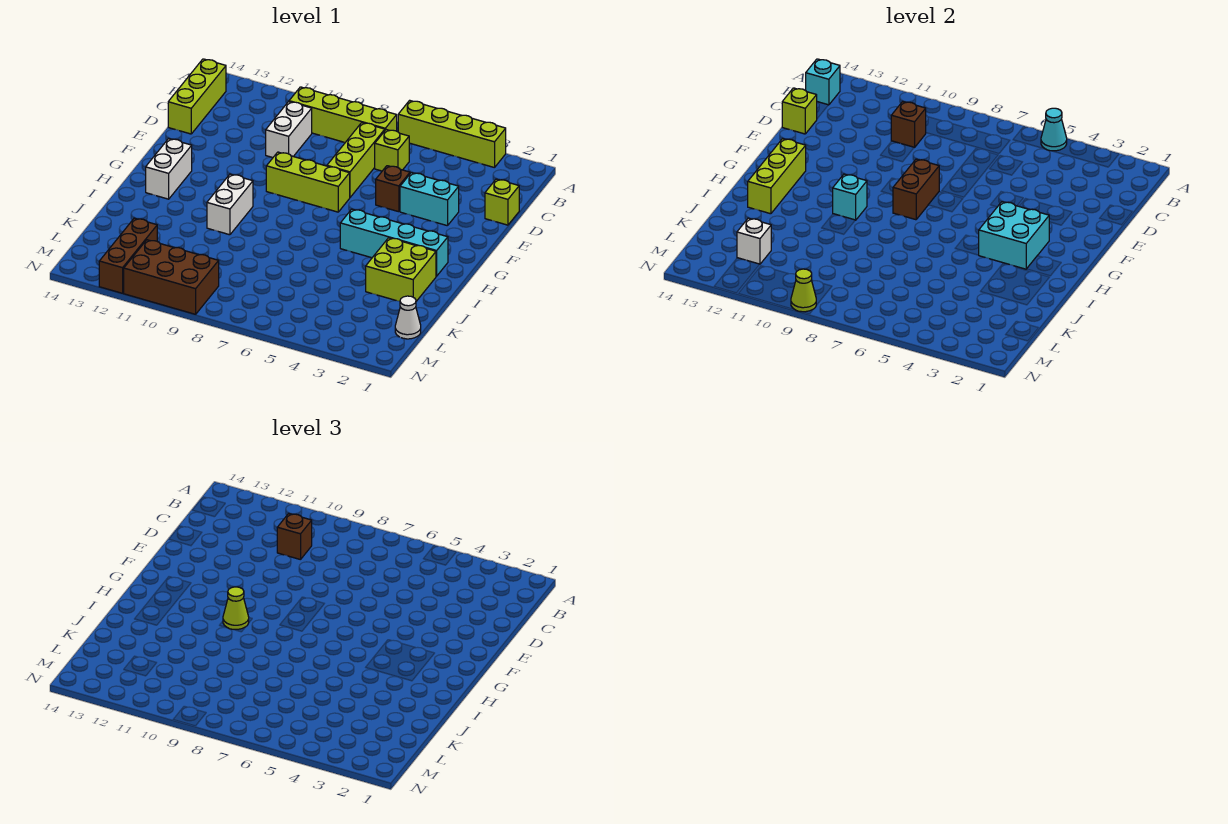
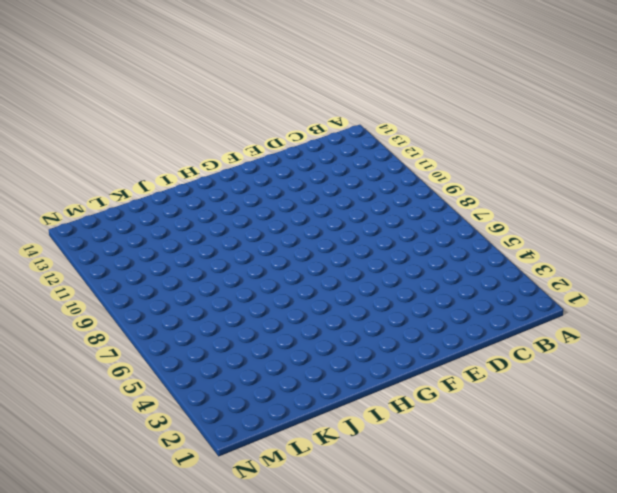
none -> lime 1x4 brick [398,100,506,168]
none -> lime 1x4 brick [289,87,397,142]
none -> lime 1x3 brick [168,59,226,134]

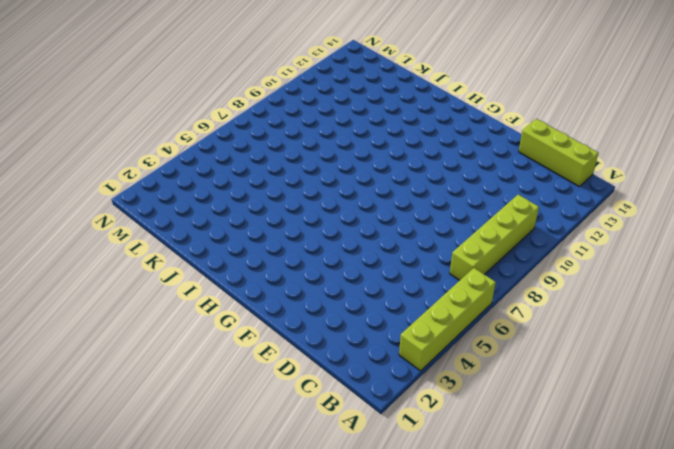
none -> lime 1x1 brick [375,130,409,171]
none -> lime 1x3 brick [327,123,385,197]
none -> white 1x2 brick [266,102,312,158]

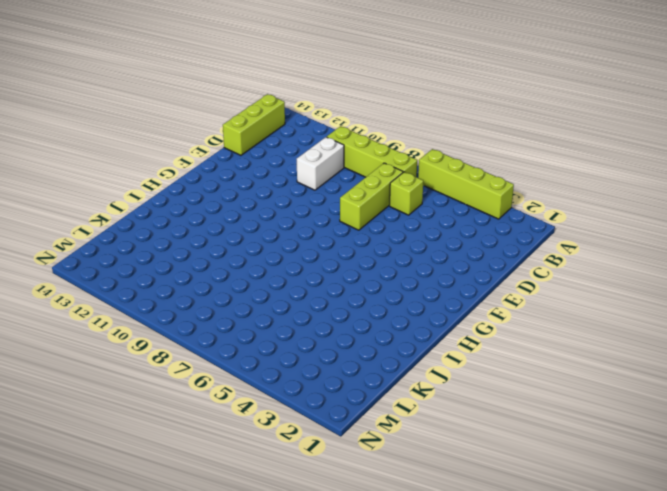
none -> lime 1x1 brick [485,179,519,225]
none -> cyan 1x2 brick [400,173,459,226]
none -> brown 1x1 brick [376,166,410,212]

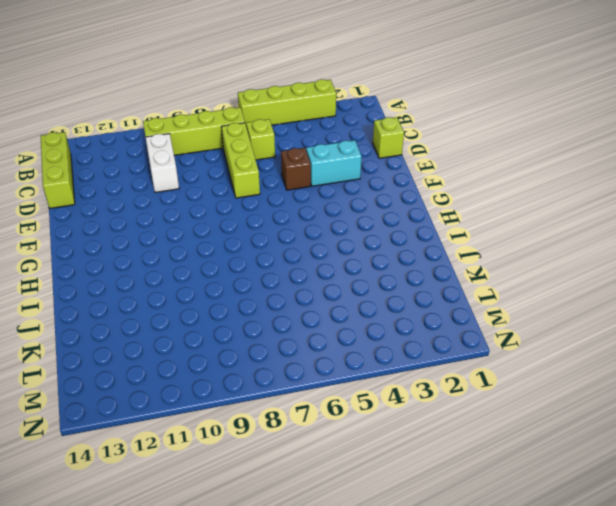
none -> lime 1x3 brick [266,152,350,212]
none -> white 1x2 brick [146,139,192,199]
none -> cyan 1x4 brick [340,209,448,276]

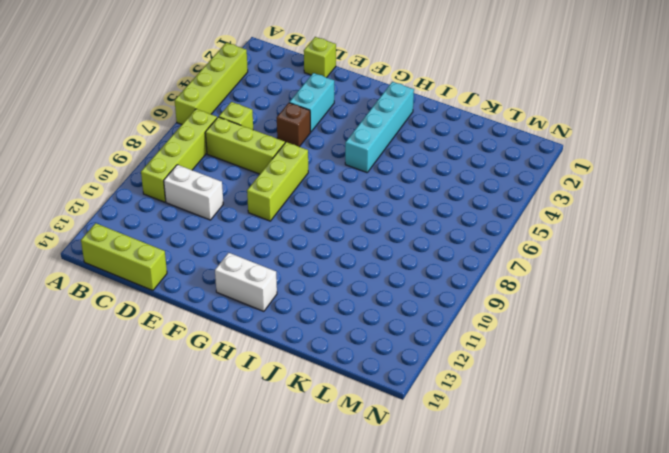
none -> white 1x2 brick [207,174,253,235]
none -> lime 2x2 brick [366,238,436,301]
none -> white 1x1 cone [395,296,421,339]

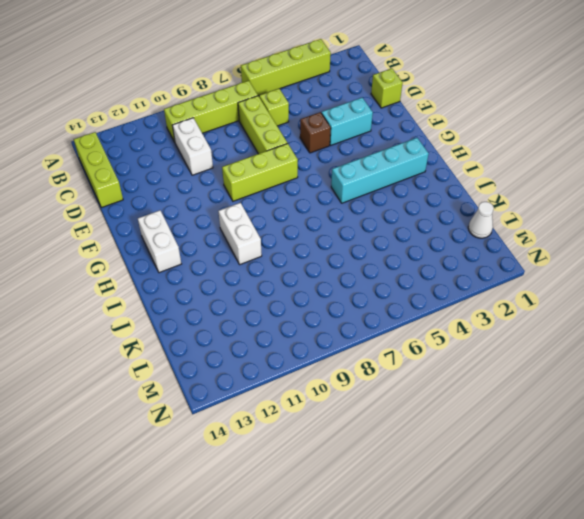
none -> lime 2x2 brick [366,238,436,301]
none -> brown 1x3 brick [99,218,157,293]
none -> brown 2x3 brick [124,240,219,314]

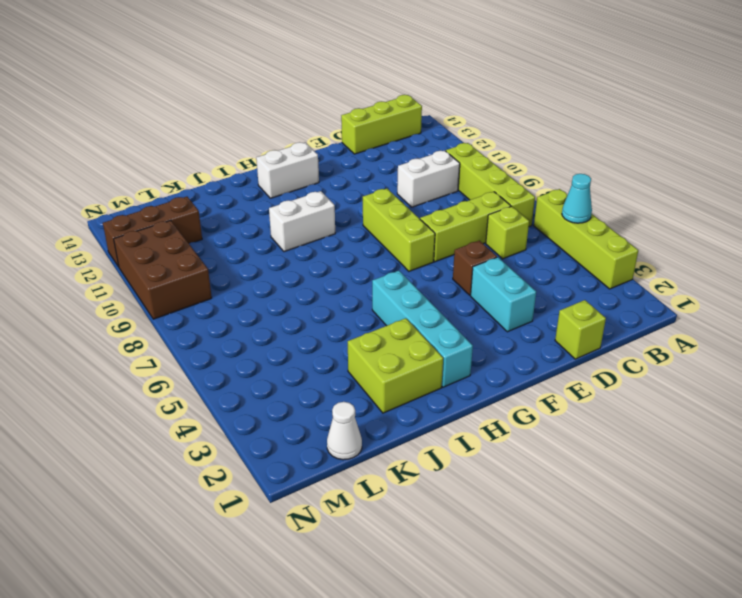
none -> cyan 1x1 brick [806,59,840,105]
none -> brown 1x1 brick [891,102,926,147]
none -> lime 1x1 brick [782,88,817,134]

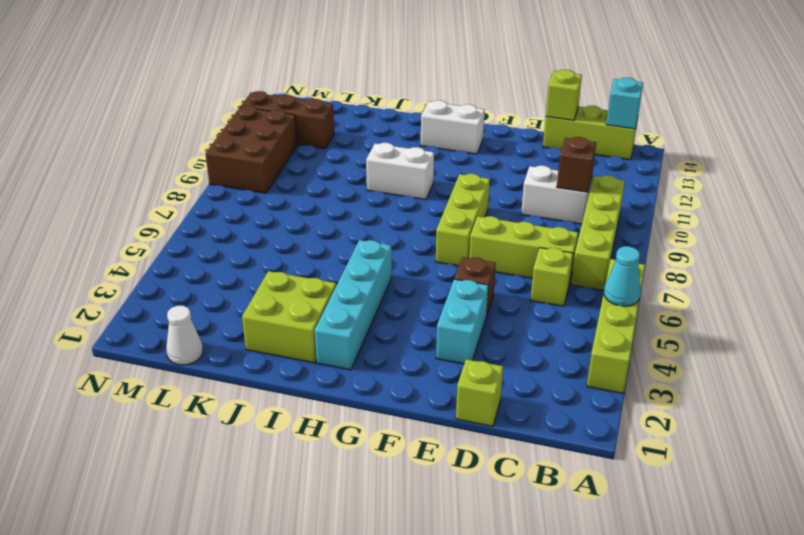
none -> brown 1x2 brick [893,159,939,220]
none -> cyan 2x2 brick [979,202,1049,269]
none -> lime 1x3 brick [748,139,806,214]

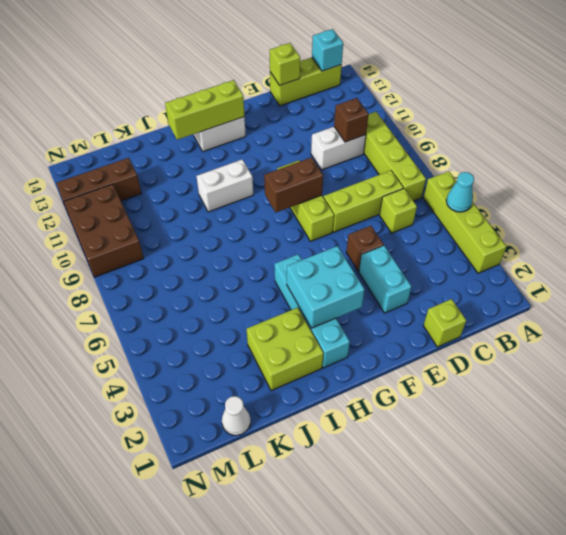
none -> cyan 1x1 brick [833,174,867,220]
none -> white 1x1 brick [737,218,771,264]
none -> lime 1x1 cone [791,269,816,312]

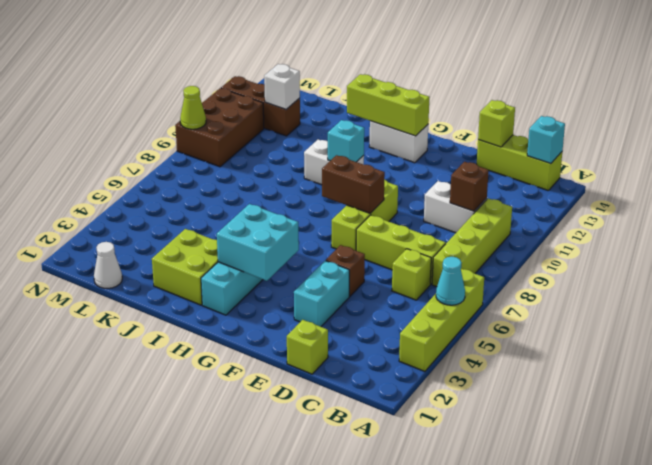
none -> brown 1x1 brick [277,514,312,560]
none -> lime 1x1 cone [223,587,249,629]

